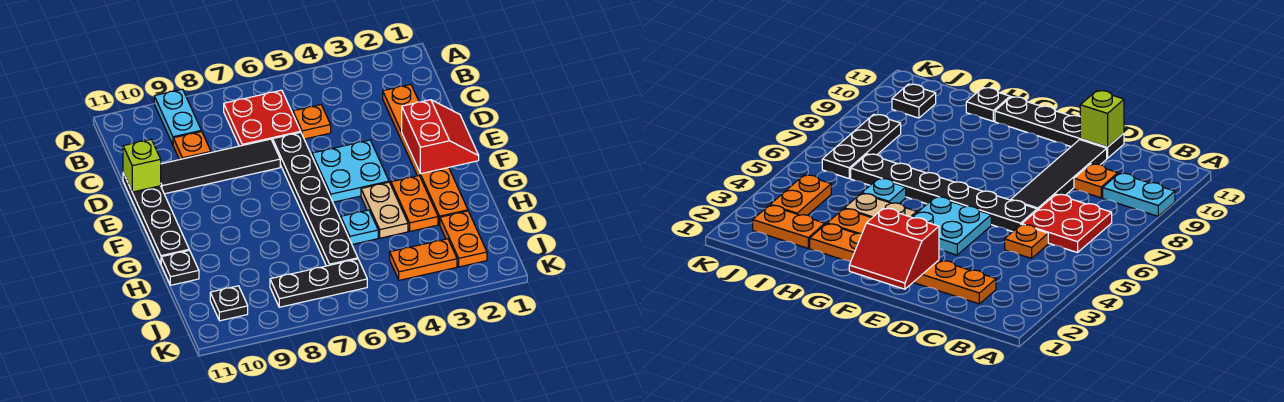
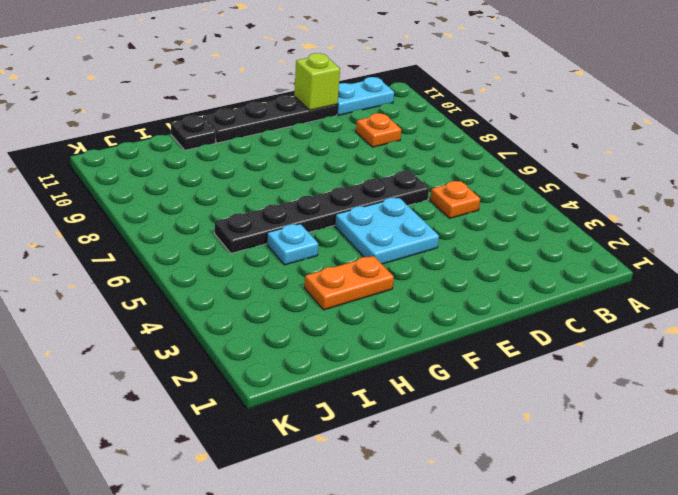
cyan 1x2 plate [337,77,394,115] -> cyan 1x2 plate moved to [154,89,201,144]
none -> red 2x2 plate [224,90,301,146]
none -> orange 1x6 plate [383,84,468,225]
none -> black 1x4 tile [161,139,280,194]

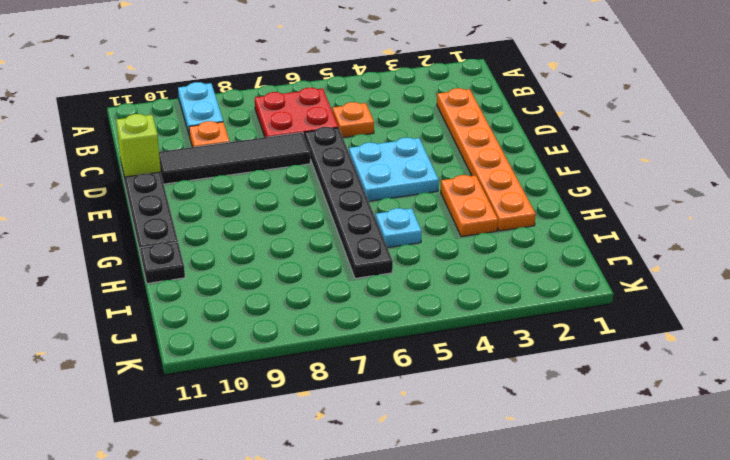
none -> tan 1x2 plate [361,182,408,238]
none -> orange 1x2 plate [440,211,487,267]
none -> orange 1x2 plate [390,239,457,280]

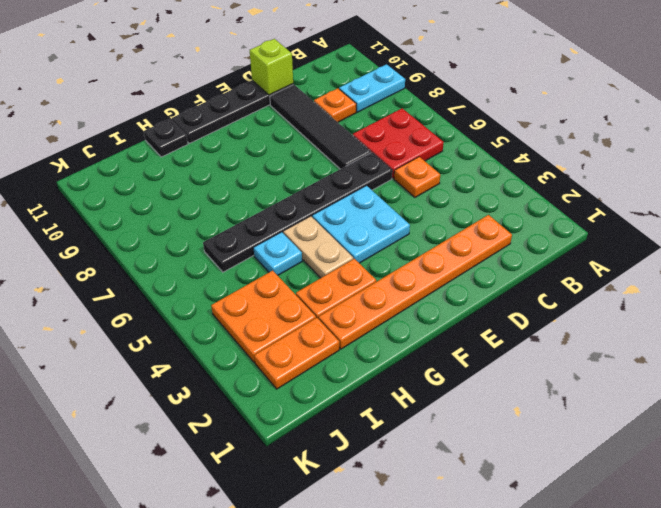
tan 1x2 plate [283,216,353,278] -> tan 1x2 plate turned to [361,182,408,238]
orange 2x2 plate [211,271,316,363] -> orange 1x2 plate [390,239,457,280]
none -> black 1x3 plate [270,259,367,307]
none -> black 1x1 plate [210,286,248,321]
none -> red 2x2 slope [402,100,479,174]

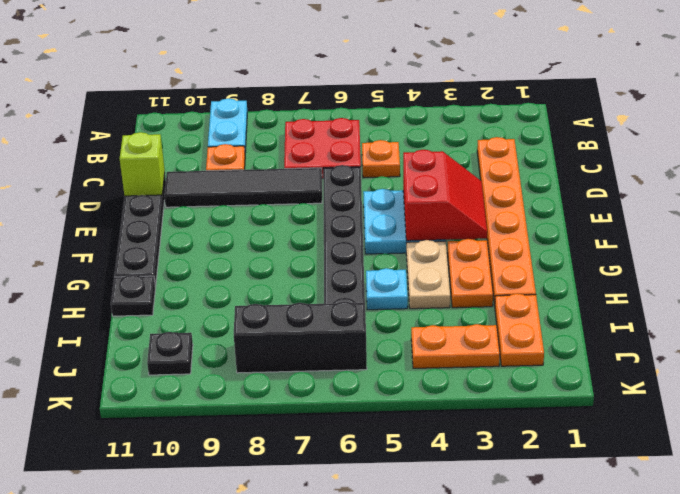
red 2x2 slope [403,150,487,241] -> red 2x2 slope moved to [402,100,479,174]
black 1x3 brick [234,302,367,373] -> black 1x3 plate [270,259,367,307]

